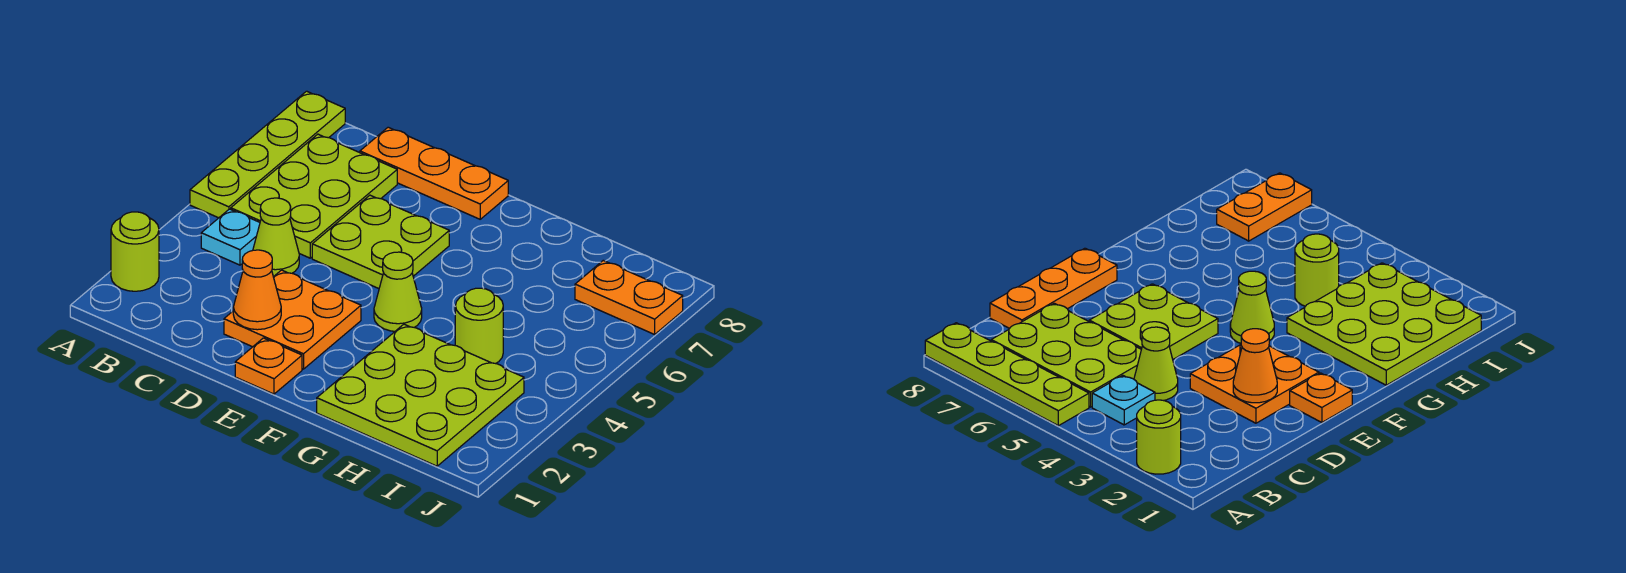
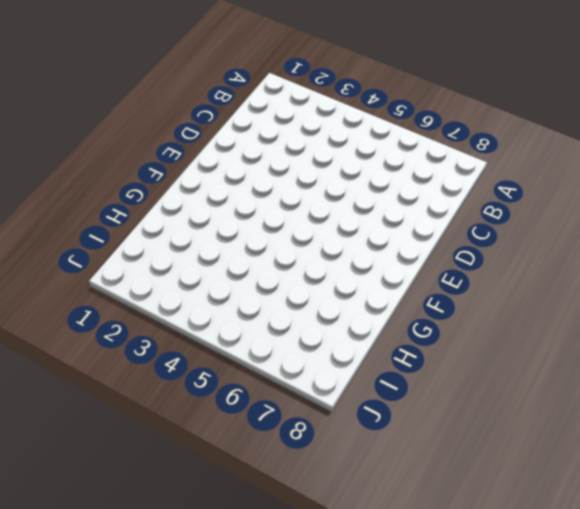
none -> lime 1x1 round brick [111,212,159,291]
none -> lime 1x4 plate [190,91,345,218]
none -> cyan 1x1 plate [201,209,260,265]

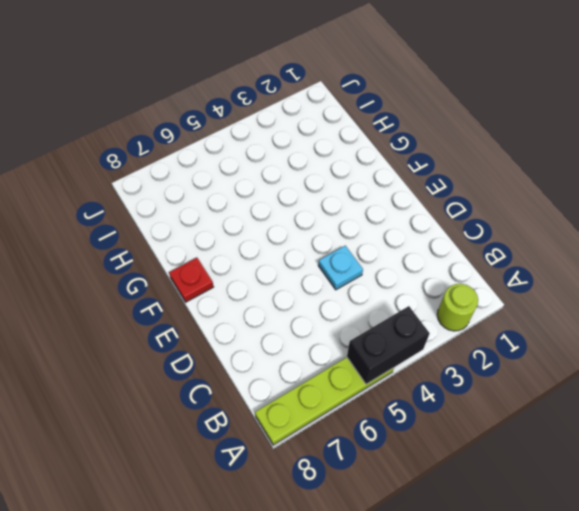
black 1x2 brick [347,306,430,384] -> none
cyan 1x1 plate [318,246,363,290] -> cyan 1x1 plate moved to [201,209,260,265]
red 1x1 plate [169,258,214,302] -> none
none -> lime 2x3 plate [231,134,397,258]
none -> lime 1x1 cone [253,198,299,277]
none -> orange 1x3 plate [360,127,508,219]

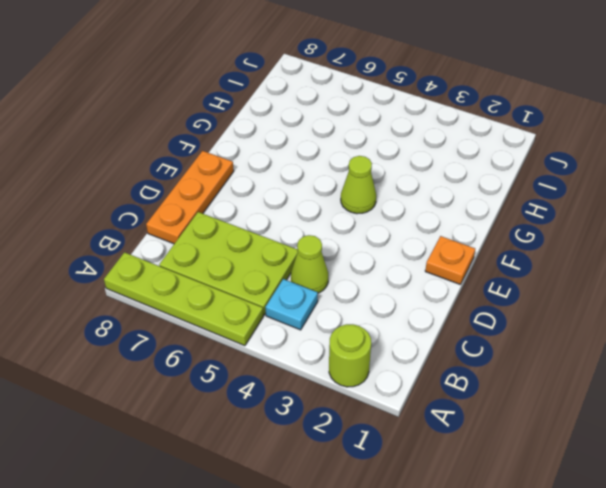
none -> orange 2x2 plate [224,270,361,369]
none -> lime 2x2 plate [312,195,449,289]
none -> lime 3x3 plate [317,324,524,466]

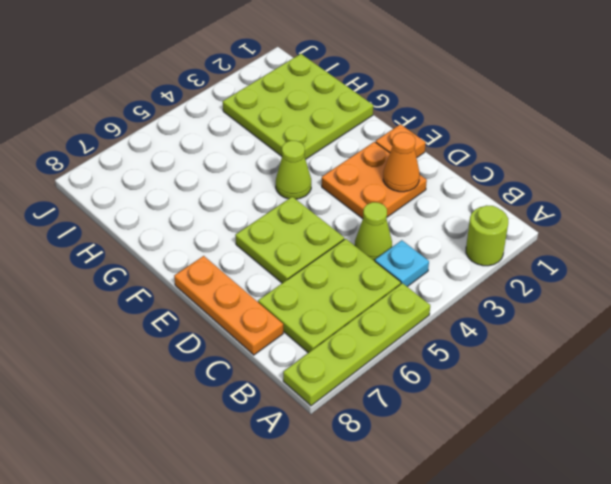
none -> lime 1x1 round brick [455,288,503,364]
none -> orange 1x2 plate [575,260,683,334]

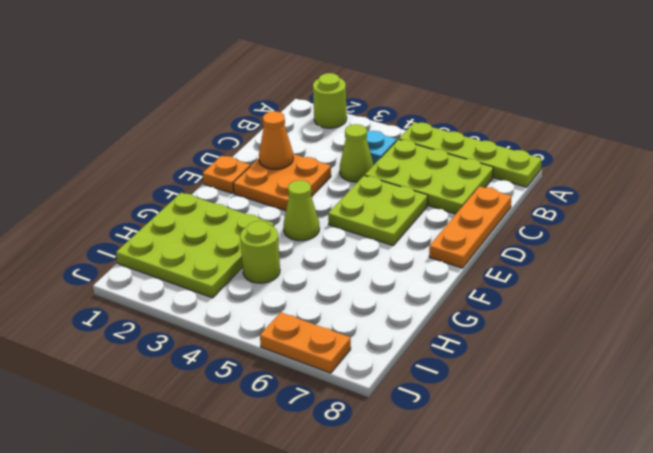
orange 1x2 plate [260,312,351,373] -> orange 1x2 plate turned to [575,260,683,334]

